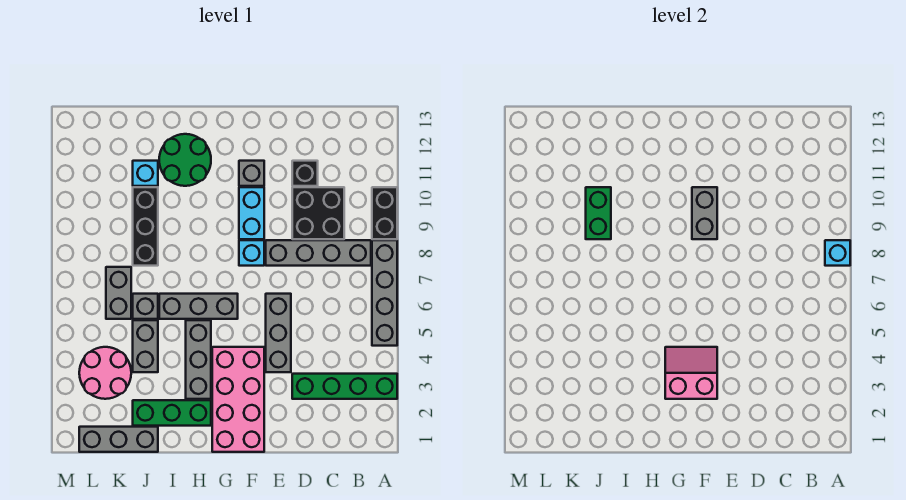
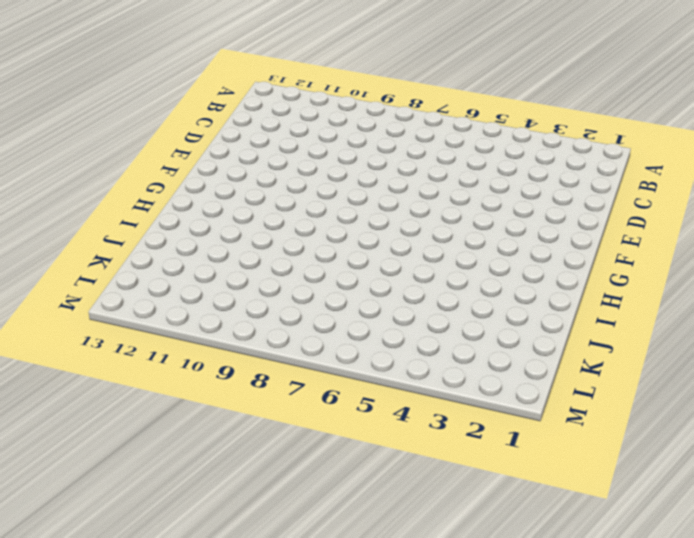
none -> green 1x4 brick [292,374,397,399]
none -> grey 1x4 brick [372,240,397,346]
none -> black 1x2 brick [372,187,397,239]

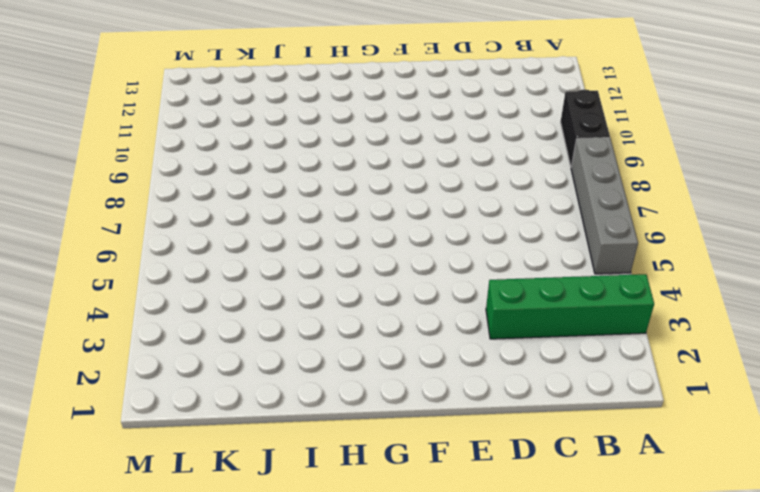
none -> grey 1x4 brick [266,240,371,266]
none -> black 2x2 brick [292,187,344,239]
none -> black 1x1 brick [292,161,318,186]

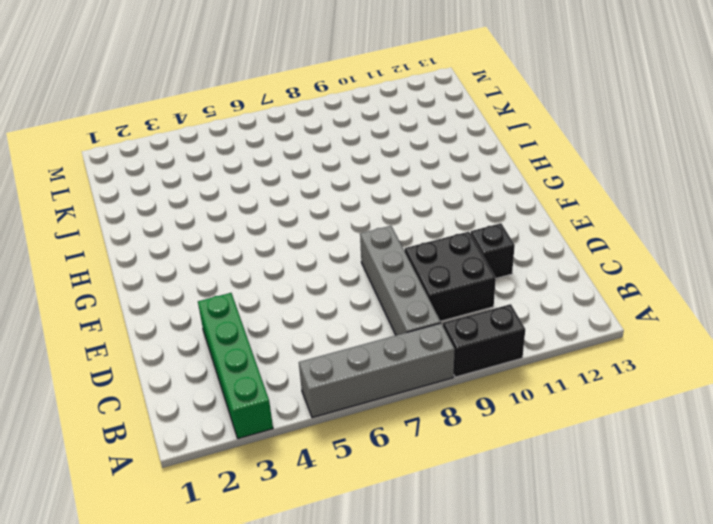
none -> grey 1x3 brick [266,294,291,372]
none -> pink 2x4 brick [212,347,264,452]
none -> cyan 1x1 brick [239,240,264,266]

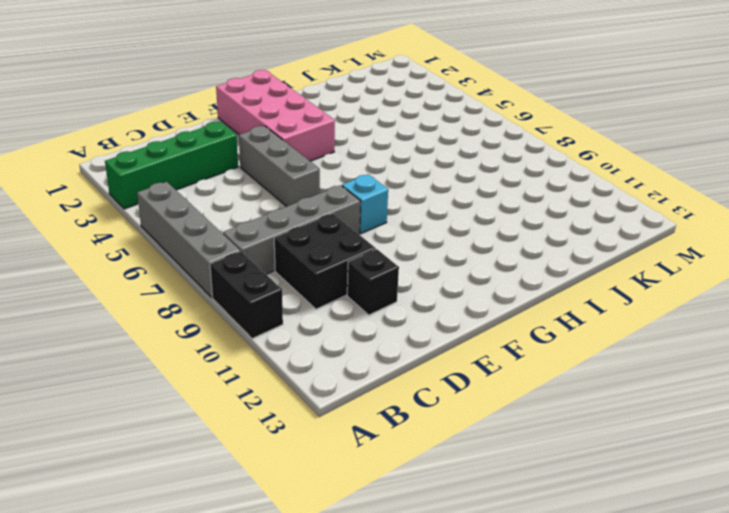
none -> cyan 1x2 brick [239,187,264,239]
none -> grey 1x1 brick [239,161,264,186]
none -> grey 1x3 brick [159,294,238,319]

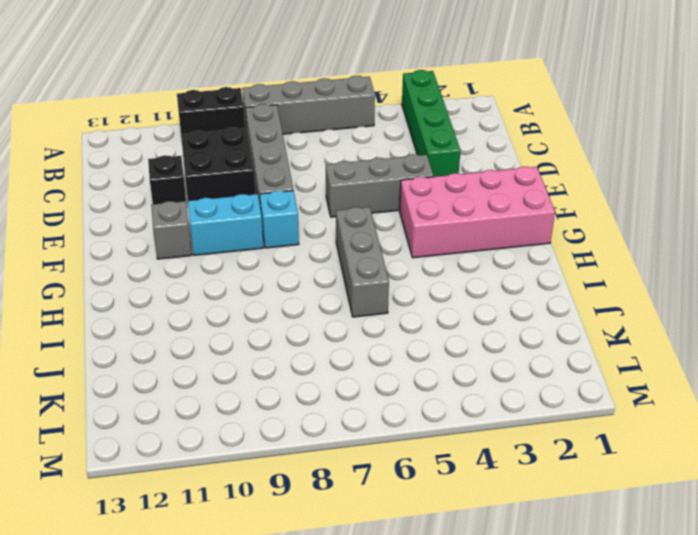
none -> green 1x3 brick [133,400,211,426]
none -> grey 1x3 brick [186,320,211,399]
none -> green 2x2 round brick [159,134,211,186]

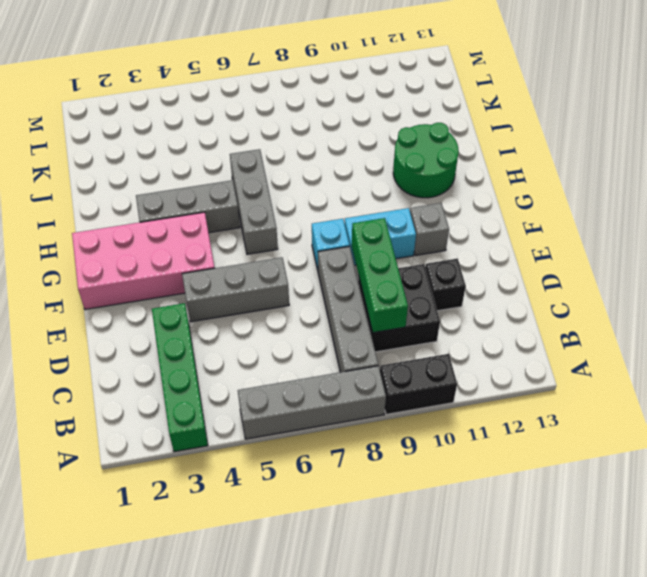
green 1x3 brick [352,218,408,333] -> green 1x3 brick moved to [133,400,211,426]
none -> grey 1x3 brick [79,427,158,452]
none -> grey 1x2 brick [133,320,158,372]
none -> grey 1x1 brick [133,294,158,319]

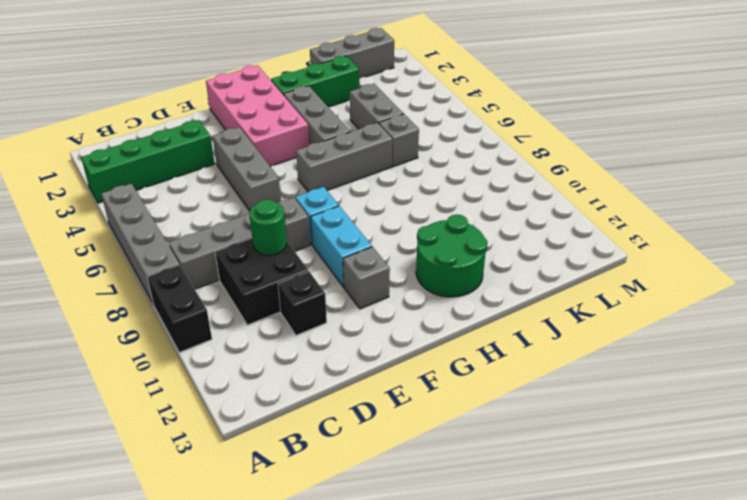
green 1x1 round brick [249,199,287,255] -> none
none -> black 1x3 brick [133,187,158,266]
none -> cyan 1x1 brick [133,161,158,186]
none -> pink 2x2 round brick [79,347,131,399]

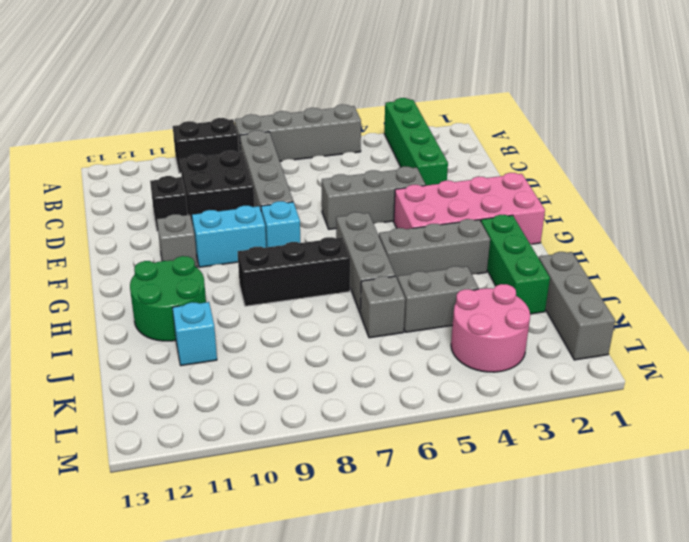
black 1x3 brick [238,237,350,306] -> black 1x3 brick moved to [133,187,158,266]
none -> grey 1x2 brick [106,267,131,319]
none -> cyan 1x1 brick [825,240,850,266]
none -> pink 2x2 slope [665,347,717,399]

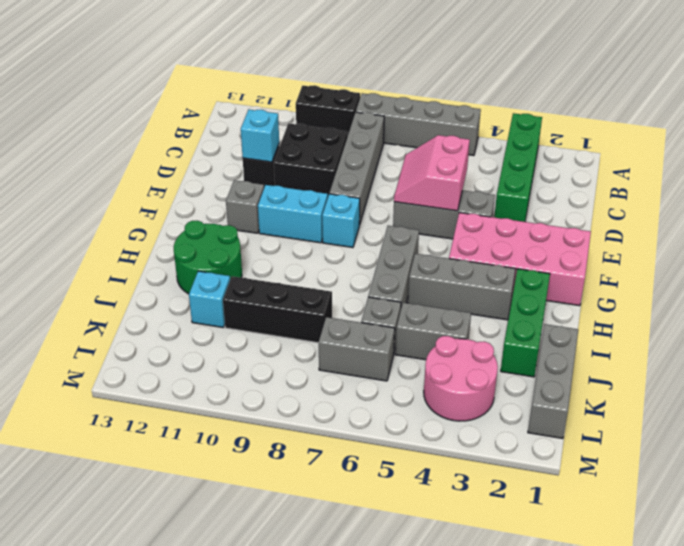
pink 2x2 slope [394,135,470,211] -> pink 2x2 slope moved to [665,347,717,399]
cyan 1x1 brick [241,110,279,162] -> cyan 1x1 brick moved to [825,240,850,266]
none -> grey 1x2 brick [692,187,717,239]
none -> green 1x2 brick [586,187,611,239]

